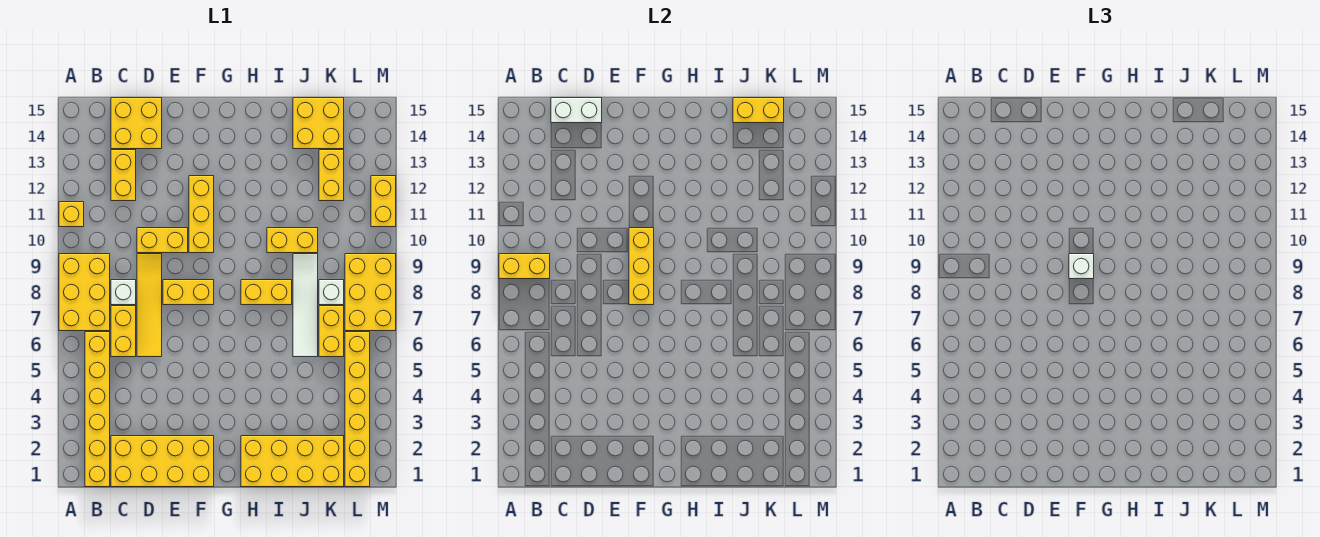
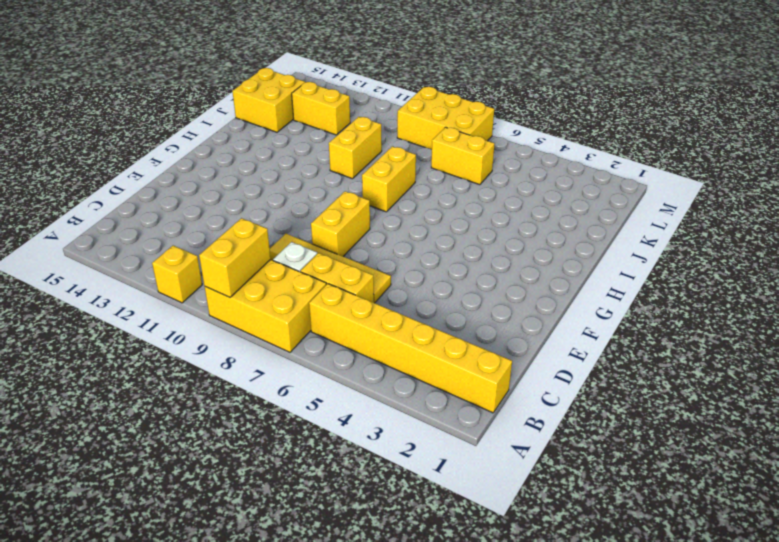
none -> yellow 2x4 brick [111,436,214,487]
none -> yellow 1x2 brick [111,150,136,201]
none -> yellow 2x2 brick [111,98,162,149]

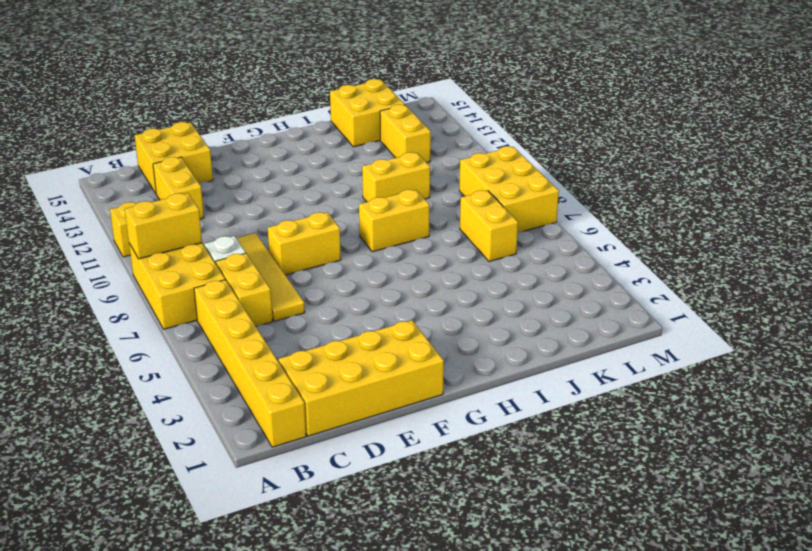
none -> yellow 1x2 brick [137,228,188,253]
none -> yellow 1x3 brick [189,176,214,253]
none -> yellow 2x4 brick [241,436,344,487]

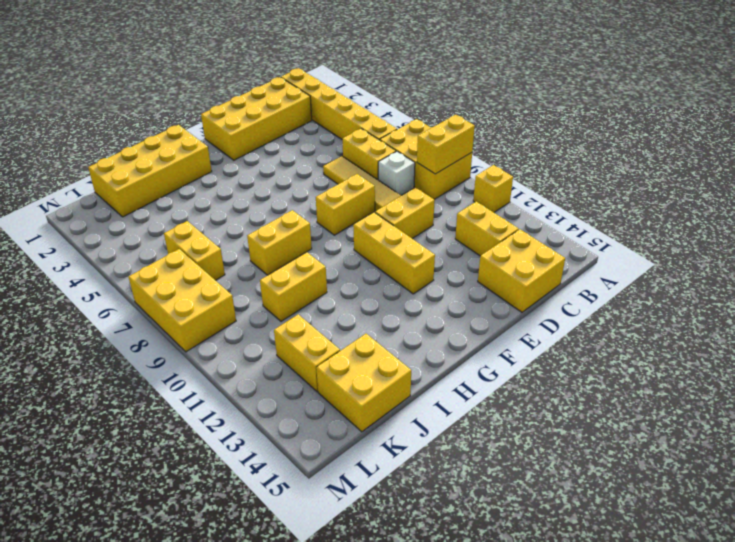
none -> white 1x4 tile [293,254,318,357]
none -> white 1x1 brick [319,280,344,305]
none -> yellow 1x6 brick [345,332,370,487]

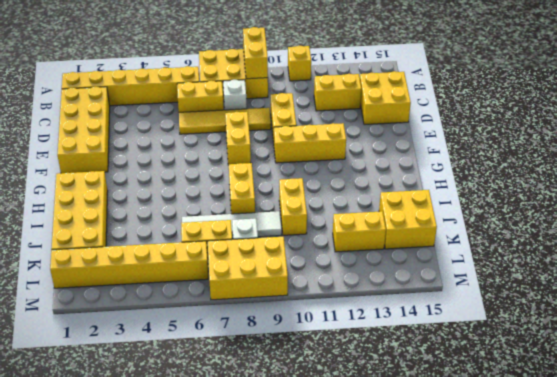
none -> yellow 1x2 brick [371,176,396,227]
none -> white 1x2 brick [551,98,602,123]
none -> yellow 1x3 brick [629,228,654,305]

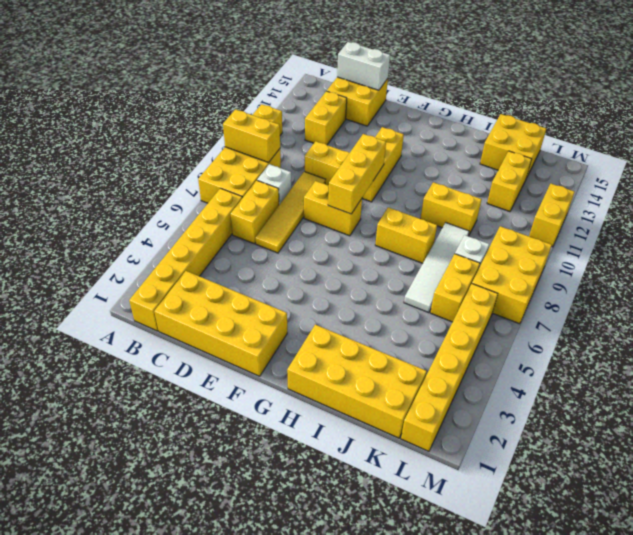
none -> yellow 1x2 brick [733,98,784,123]
none -> white 1x1 brick [1069,254,1094,279]

